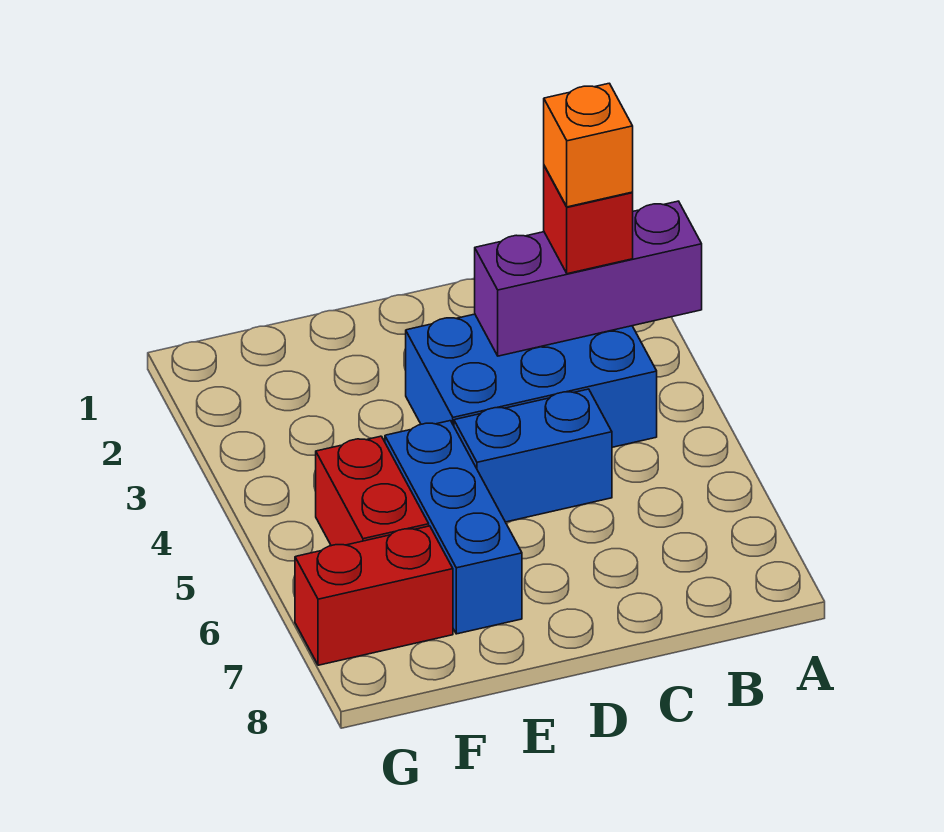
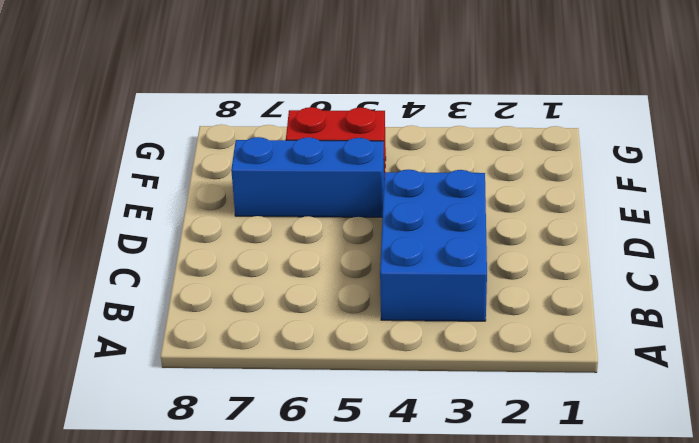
none -> blue 1x2 brick [454,389,612,522]
none -> red 1x2 brick [295,526,453,665]

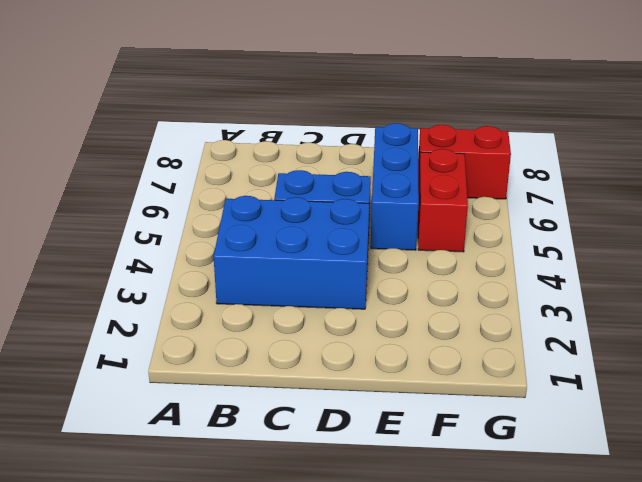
none -> purple 1x3 brick [475,201,702,356]
none -> red 1x1 brick [544,166,633,274]

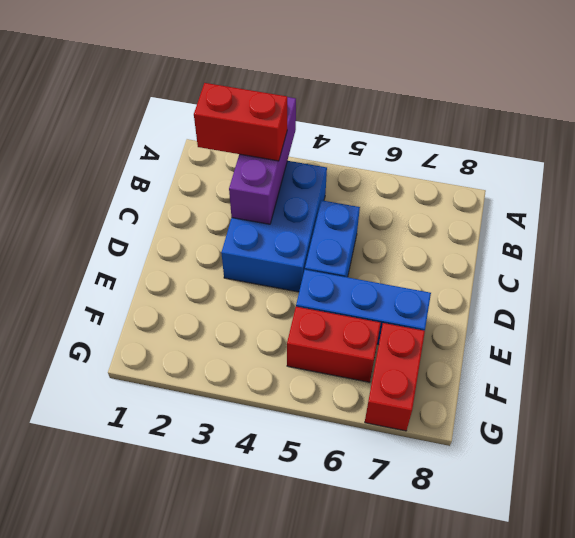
red 1x2 brick [194,83,287,161] -> red 1x1 brick [544,166,633,274]
none -> orange 1x1 brick [544,83,633,207]

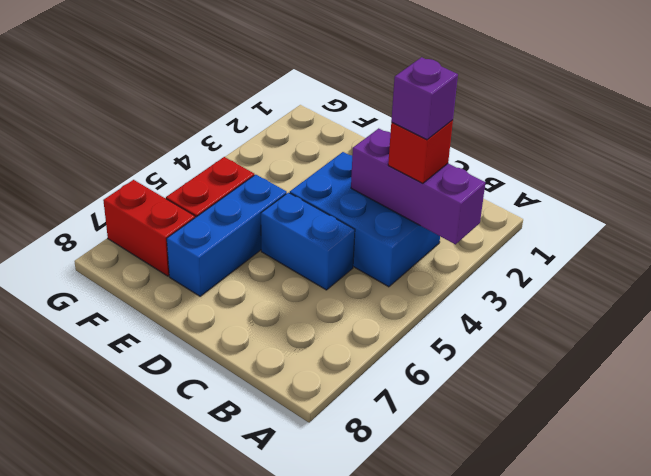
purple 1x1 brick [391,57,458,140] -> orange 1x1 brick [544,83,633,207]

